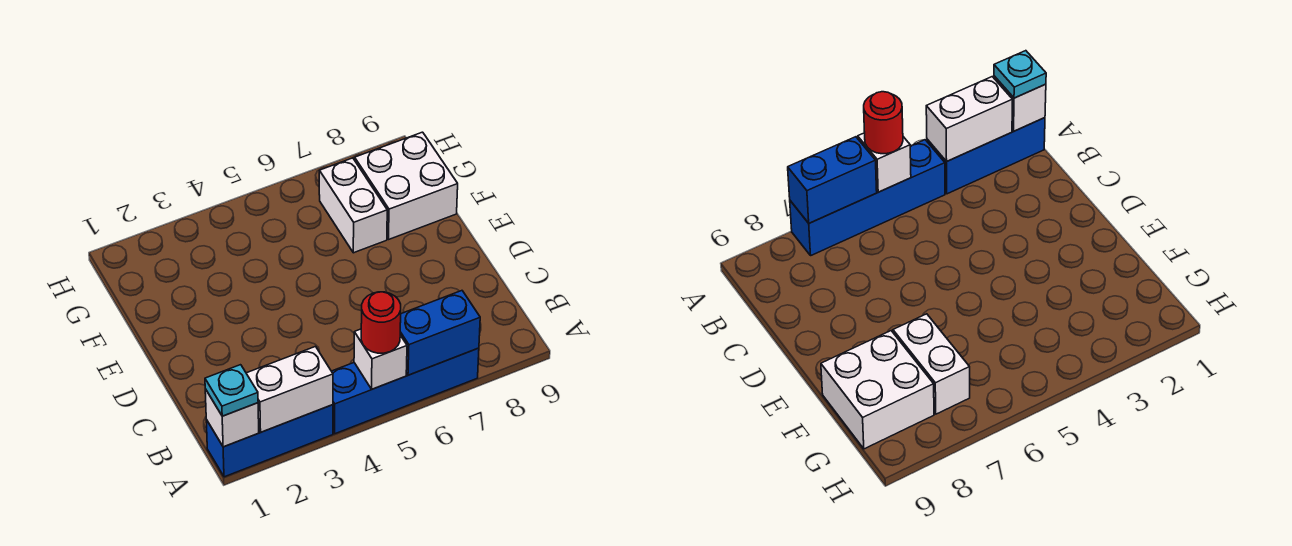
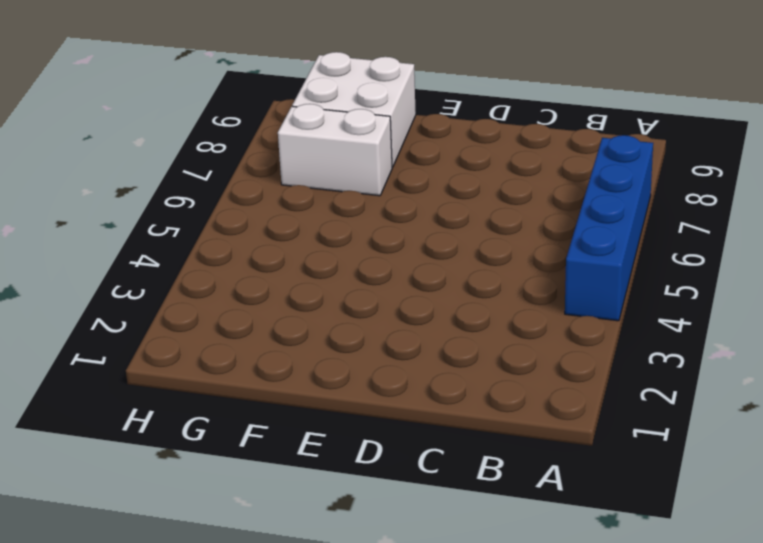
none -> blue 1x3 brick [206,405,333,477]
none -> white 1x1 brick [205,389,259,447]

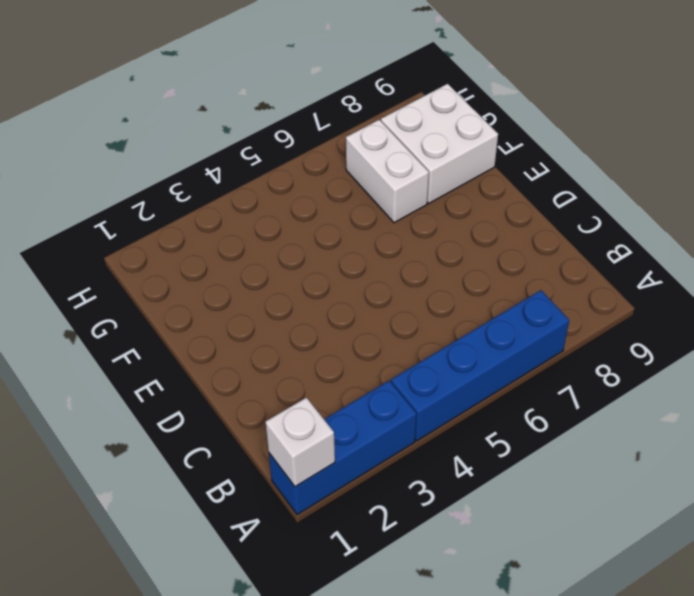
none -> white 1x2 brick [246,347,333,432]
none -> white 1x1 brick [354,329,407,389]

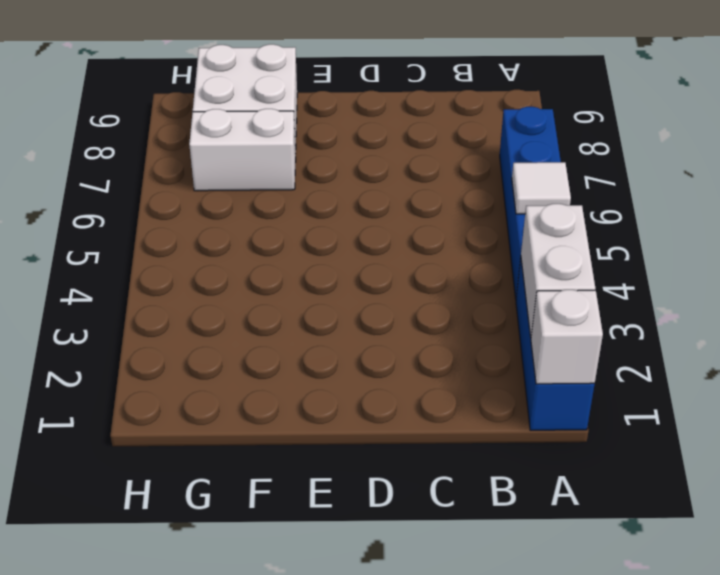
white 1x1 tile [512,162,571,214] -> white 1x1 brick [354,329,407,389]
none -> blue 1x2 brick [400,291,480,375]
none -> cyan 1x1 plate [205,365,258,416]

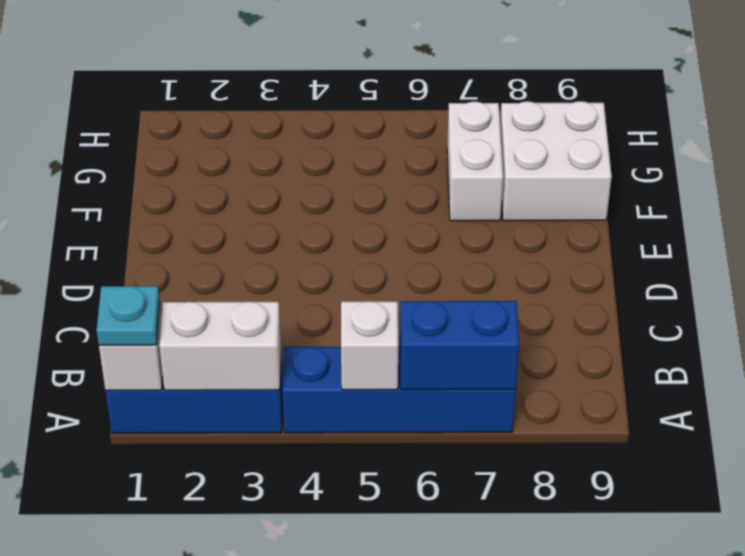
none -> red 1x1 round brick [361,292,401,353]

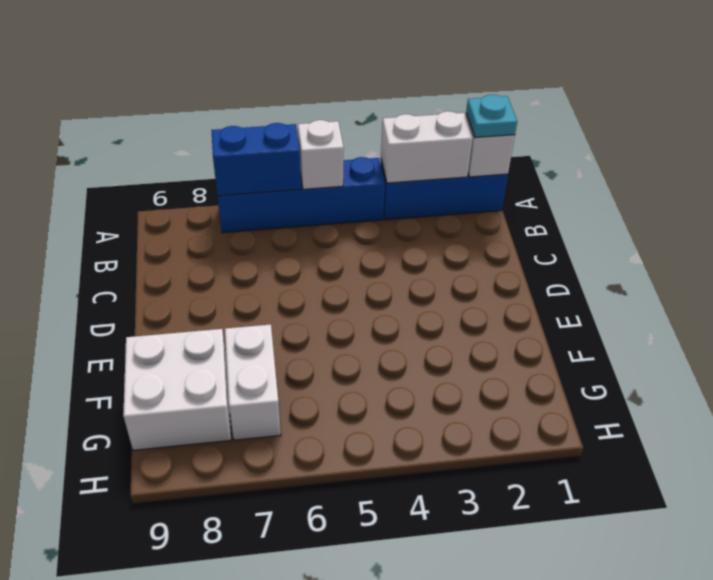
none -> red 1x1 round brick [361,292,401,353]

